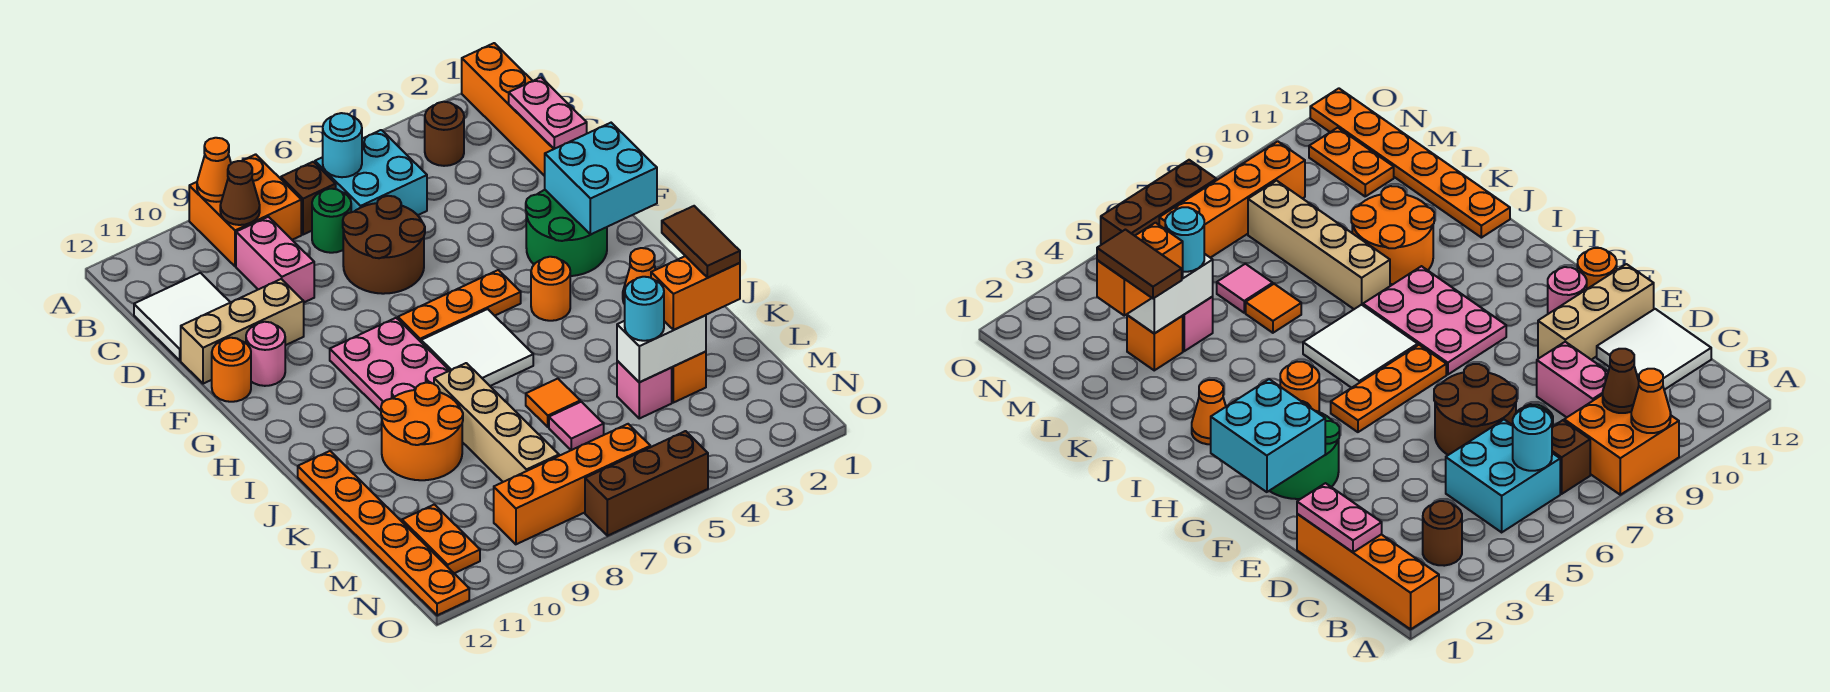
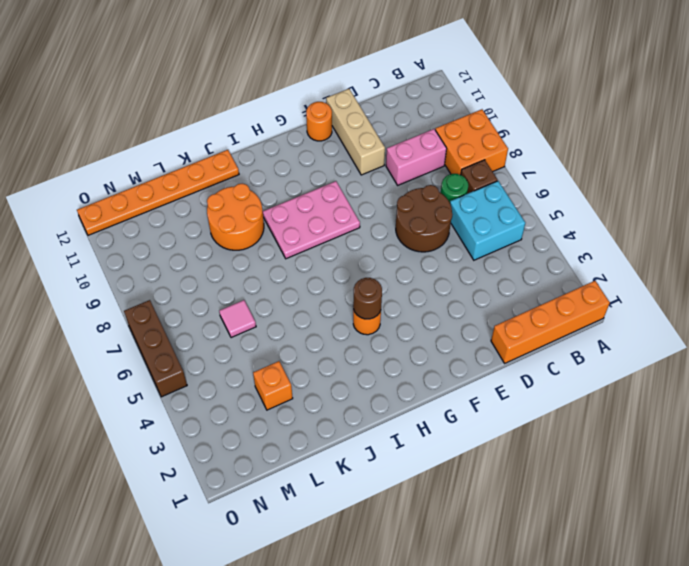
brown 1x1 round brick [353,278,382,319] -> brown 1x1 round brick moved to [425,102,464,166]
none -> white 2x2 tile [134,273,230,360]
none -> green 2x2 round brick [526,190,607,276]
none -> pink 1x1 round brick [246,322,285,386]
none -> orange 1x3 plate [398,270,521,342]

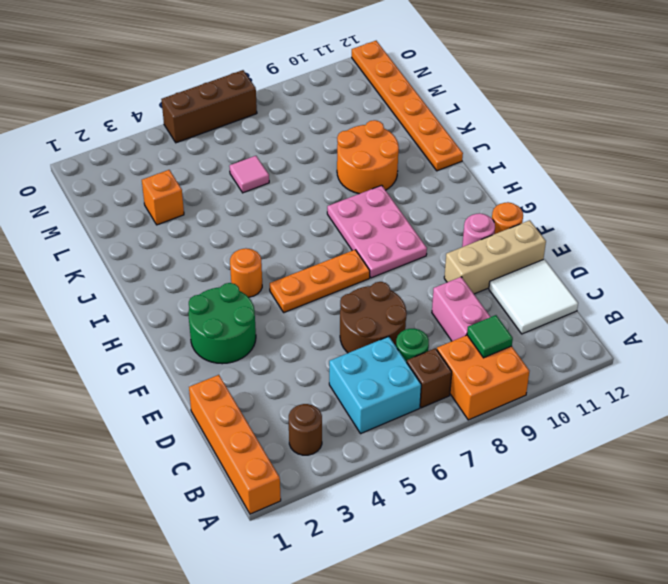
green 1x1 tile [467,315,513,358] -> brown 1x1 cone [220,161,260,225]
none -> white 2x2 tile [421,309,533,386]
none -> orange 1x1 cone [623,248,656,304]
none -> tan 1x4 brick [434,363,559,482]
none -> orange 1x1 tile [526,379,580,427]

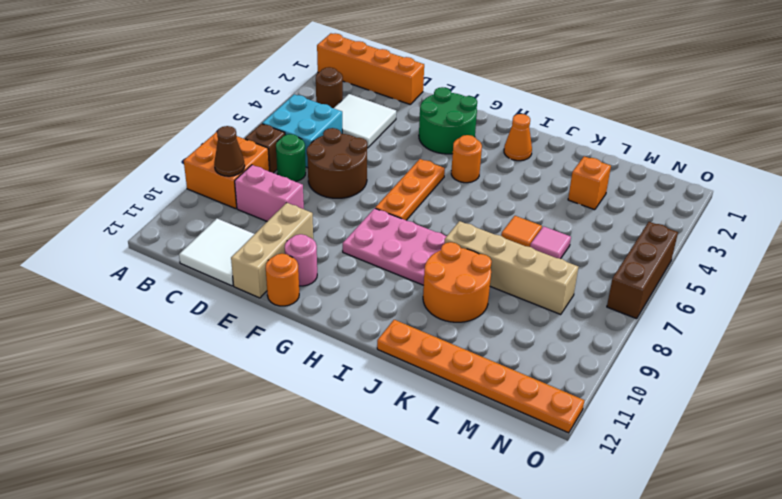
white 2x2 tile [334,94,396,148] -> white 2x2 tile moved to [421,309,533,386]
none -> pink 1x1 brick [617,361,672,418]
none -> orange 1x2 plate [402,504,480,573]
none -> orange 1x4 brick [494,424,650,544]
none -> orange 1x1 cone [197,138,231,202]

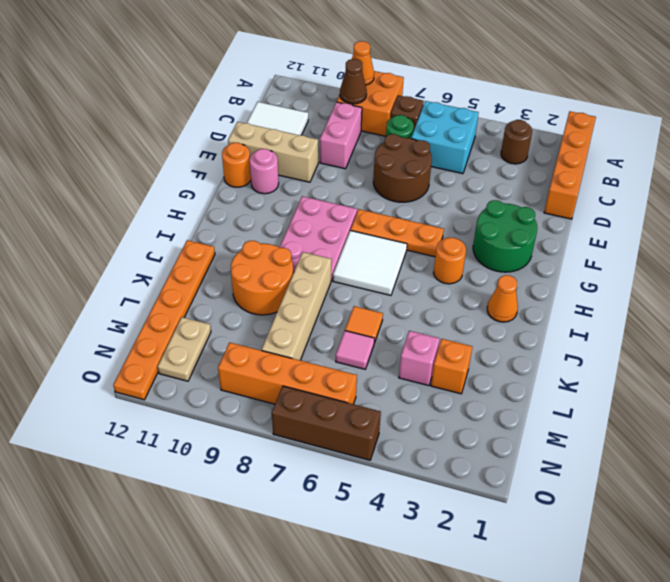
tan 1x2 plate [158,317,211,381] -> orange 1x2 plate [402,504,480,573]
none -> cyan 1x1 round brick [323,113,362,177]
none -> pink 1x2 plate [509,77,587,149]
none -> cyan 2x2 brick [545,123,657,235]
none -> white 1x2 brick [617,315,706,382]

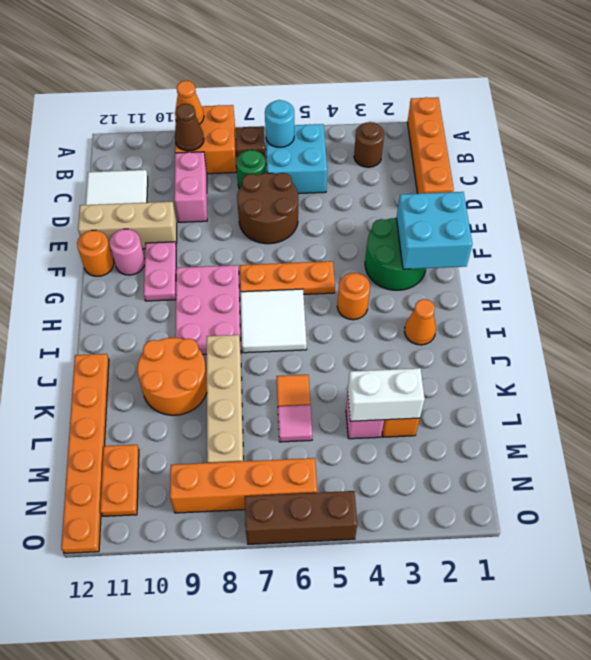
pink 1x2 plate [144,242,176,301] -> pink 1x2 plate moved to [509,77,587,149]
none -> orange 1x2 brick [651,256,740,330]
none -> cyan 1x1 round brick [625,277,664,341]
none -> brown 1x2 tile [662,206,740,278]

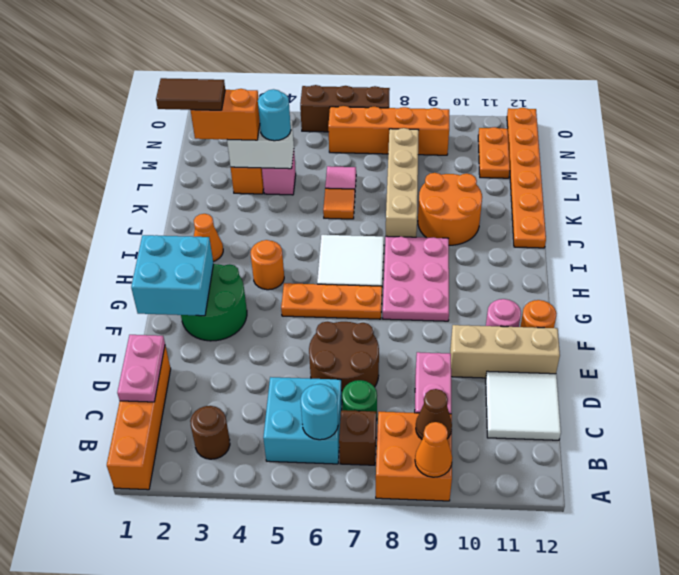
brown 1x2 tile [156,78,225,110] -> brown 1x2 tile turned to [662,206,740,278]

